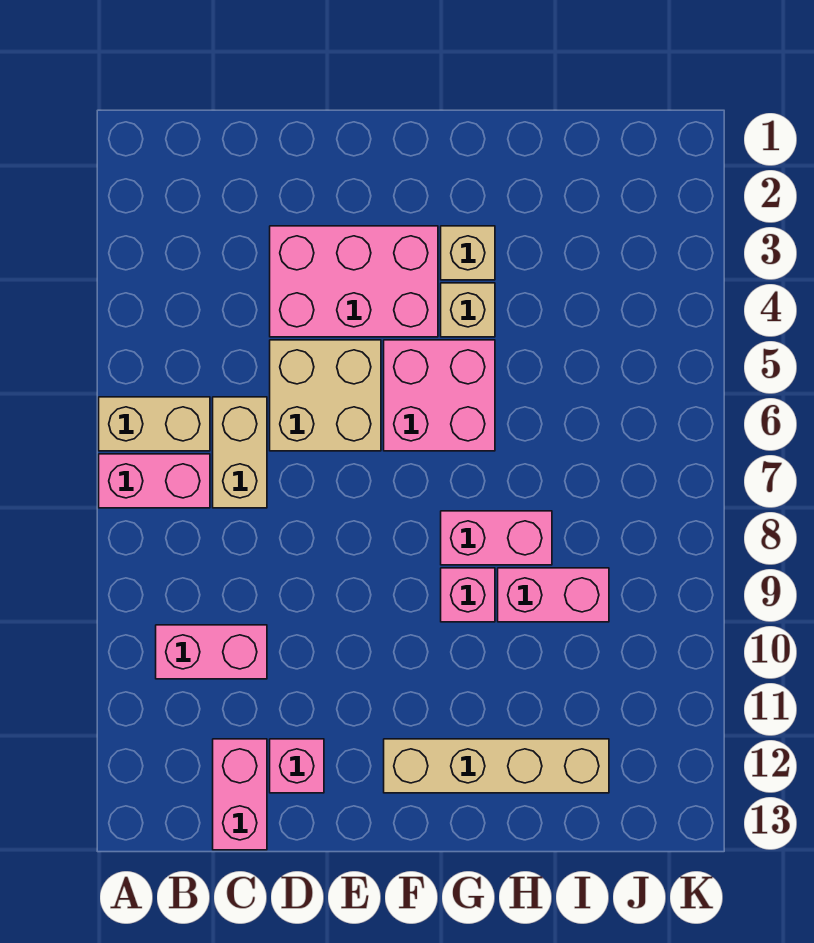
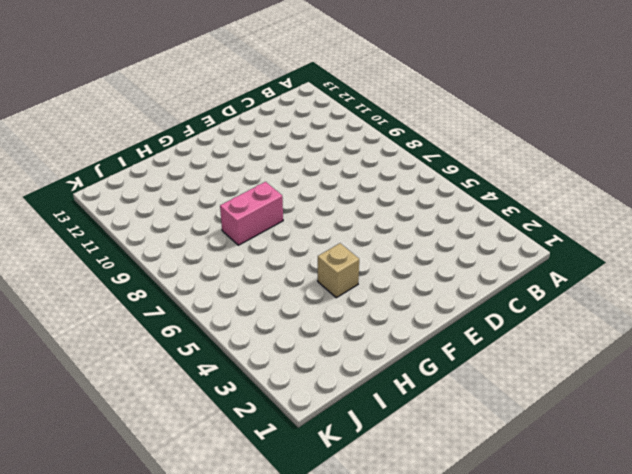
none -> tan 1x2 brick [99,397,210,451]
none -> pink 1x2 brick [99,454,210,508]
none -> pink 1x2 brick [156,625,267,679]

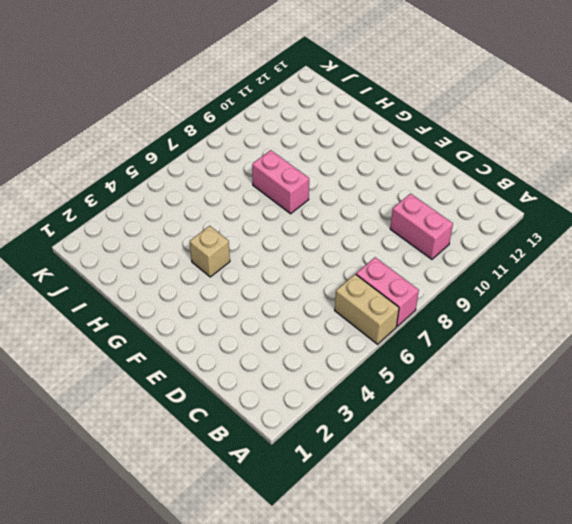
none -> tan 1x2 brick [213,397,267,508]
none -> pink 1x2 brick [213,739,267,850]
none -> pink 2x3 brick [270,226,438,337]

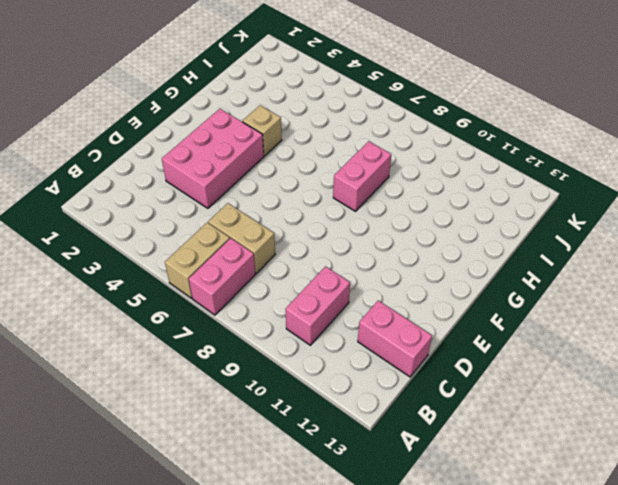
none -> tan 2x2 brick [270,340,381,451]
none -> pink 1x1 brick [270,739,324,793]
none -> pink 2x2 brick [384,340,495,451]

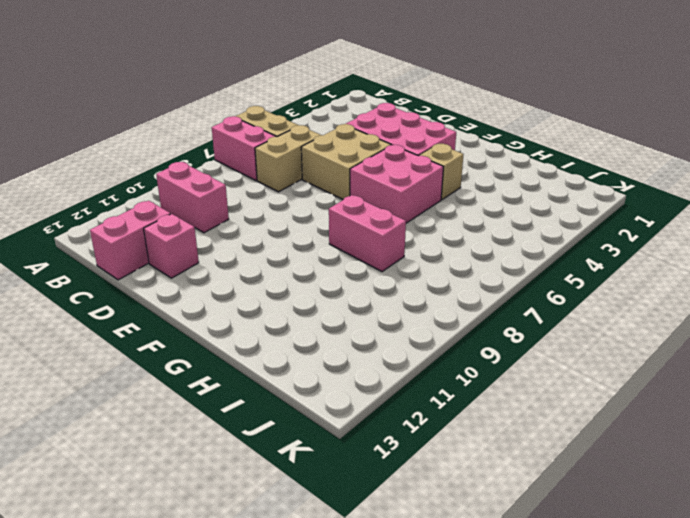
none -> tan 1x4 brick [384,739,609,793]
none -> tan 1x1 brick [441,226,495,280]
none -> pink 1x1 brick [441,568,495,622]

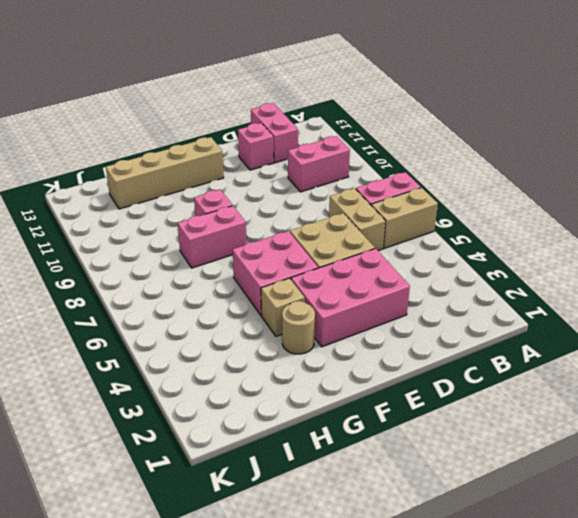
tan 1x1 round brick [282,301,315,354] -> tan 1x1 brick [441,226,495,280]
none -> pink 1x2 brick [498,568,609,622]

